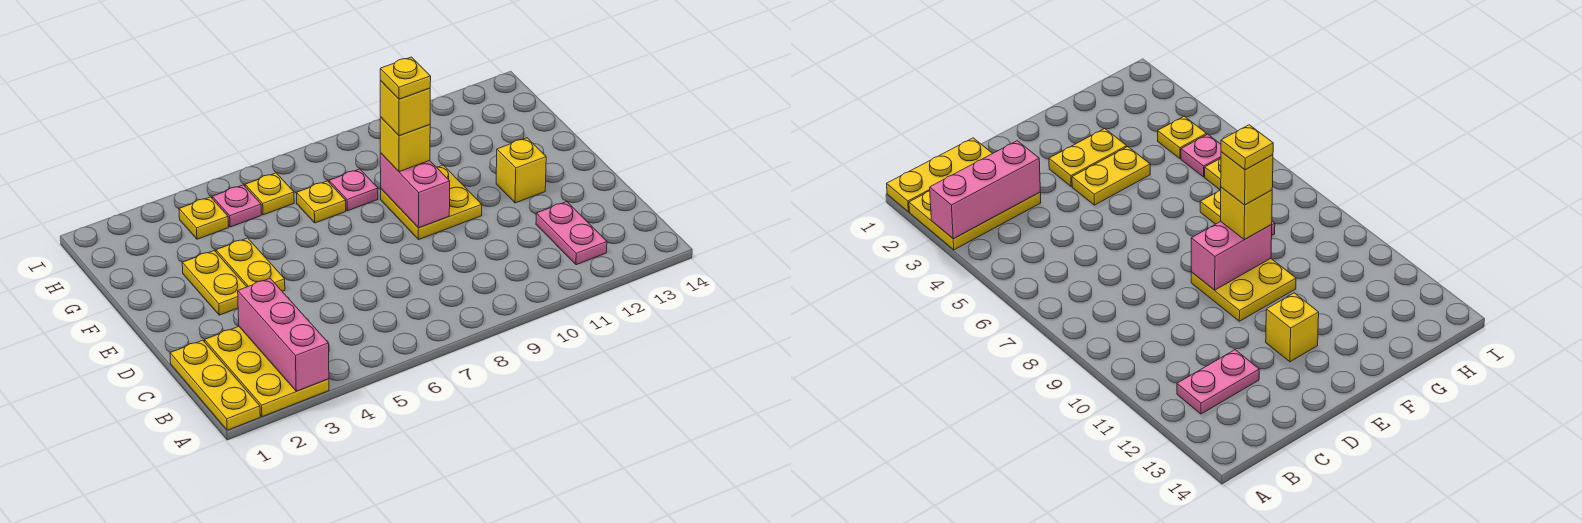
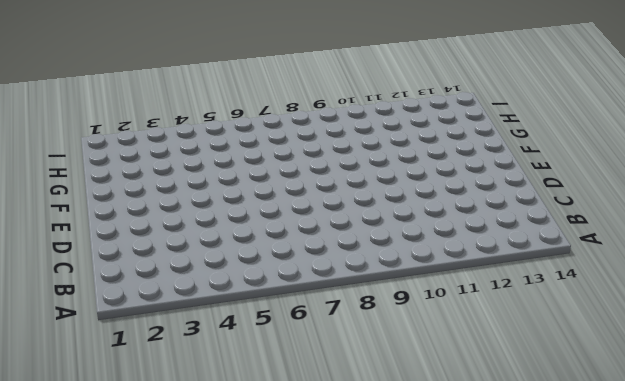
none -> yellow 1x3 plate [170,340,260,430]
none -> yellow 2x3 plate [205,326,329,417]
none -> pink 1x2 plate [536,202,607,265]

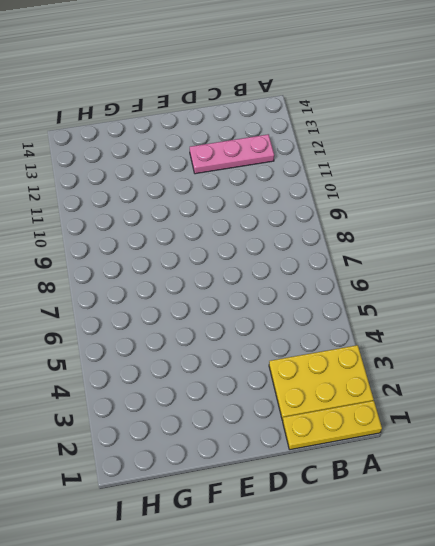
pink 1x3 plate [190,134,274,174] -> pink 1x2 plate [536,202,607,265]
none -> yellow 1x2 plate [182,251,247,315]
none -> yellow 1x2 plate [216,238,285,291]
none -> yellow 2x2 plate [381,165,482,240]

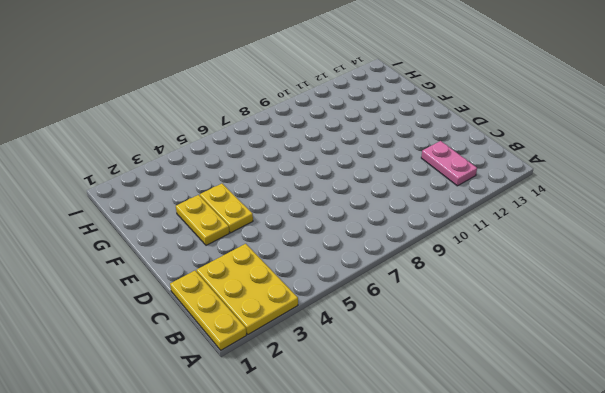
none -> yellow 2x2 plate [381,165,482,240]
none -> yellow 1x1 brick [496,138,546,203]
none -> yellow 1x1 plate [297,181,346,223]

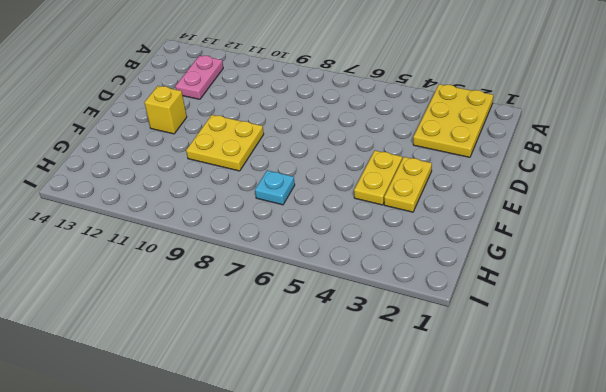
cyan 1x1 plate [255,170,295,205] -> yellow 1x1 plate [297,181,346,223]
none -> yellow 1x3 plate [170,340,260,430]
none -> pink 1x1 plate [329,169,378,211]
none -> yellow 1x1 plate [179,197,229,239]

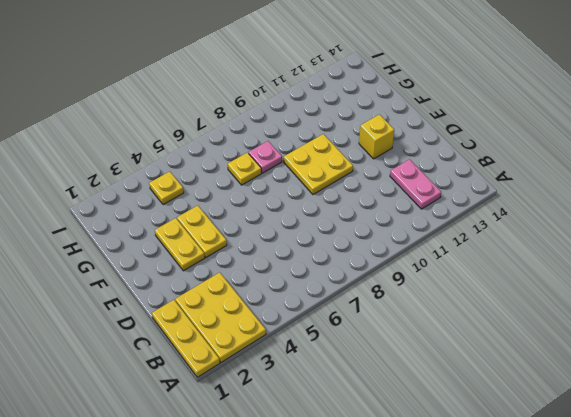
none -> pink 1x1 plate [212,185,261,227]
none -> yellow 1x1 plate [245,173,294,215]
none -> pink 1x3 brick [238,278,329,391]

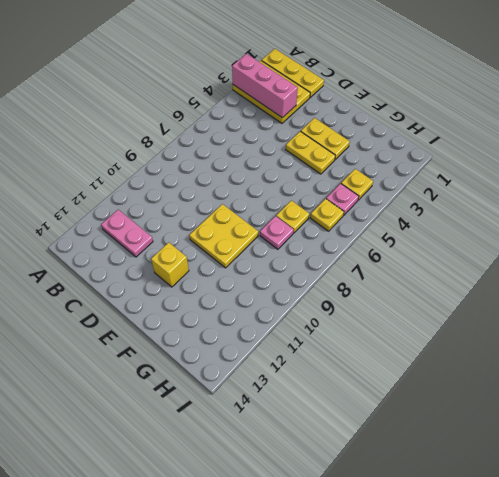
none -> pink 1x2 brick [380,153,450,228]
none -> yellow 1x1 brick [380,117,430,172]
none -> yellow 1x1 brick [380,81,430,136]

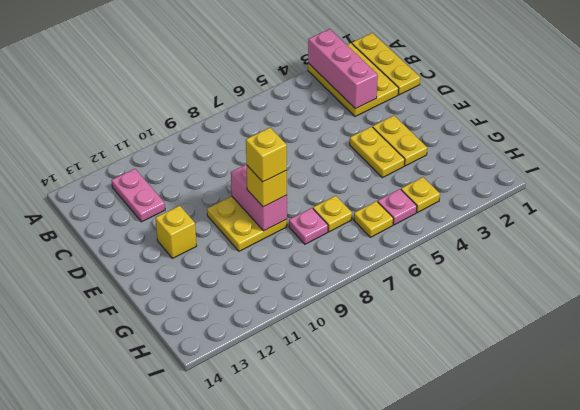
none -> yellow 1x1 plate [380,57,431,99]

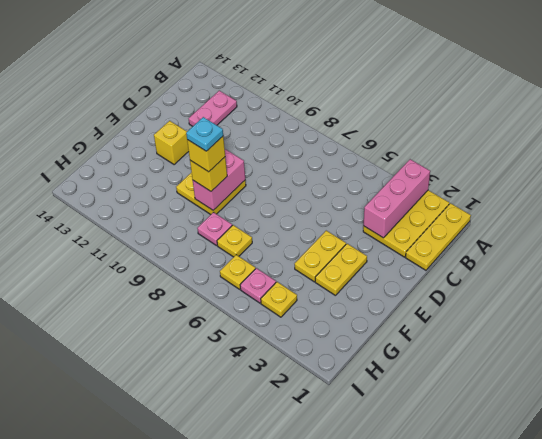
cyan 1x1 plate [186,117,223,151] -> yellow 1x1 plate [380,57,431,99]

